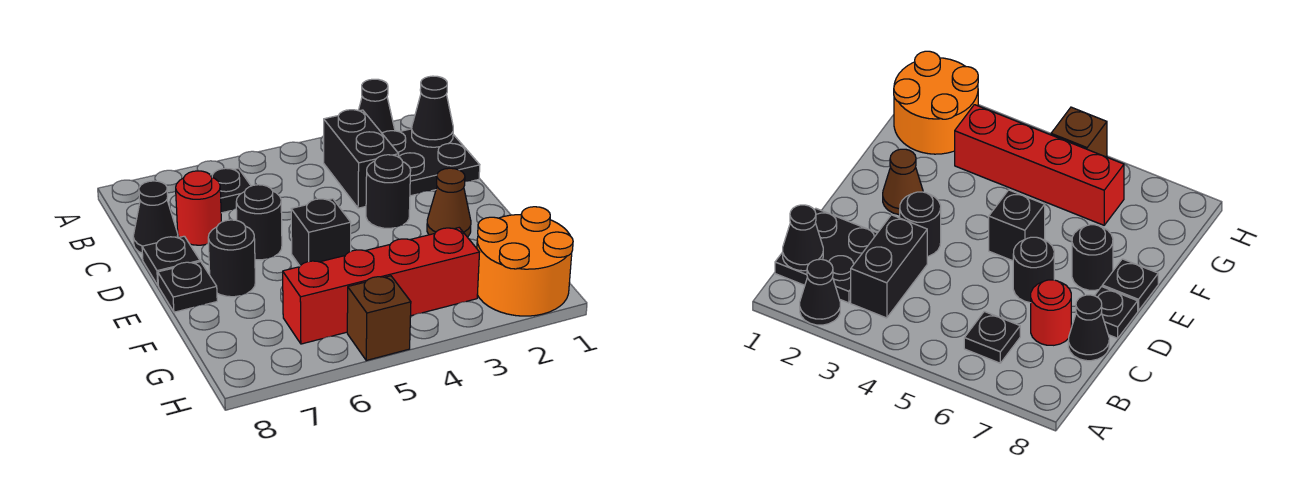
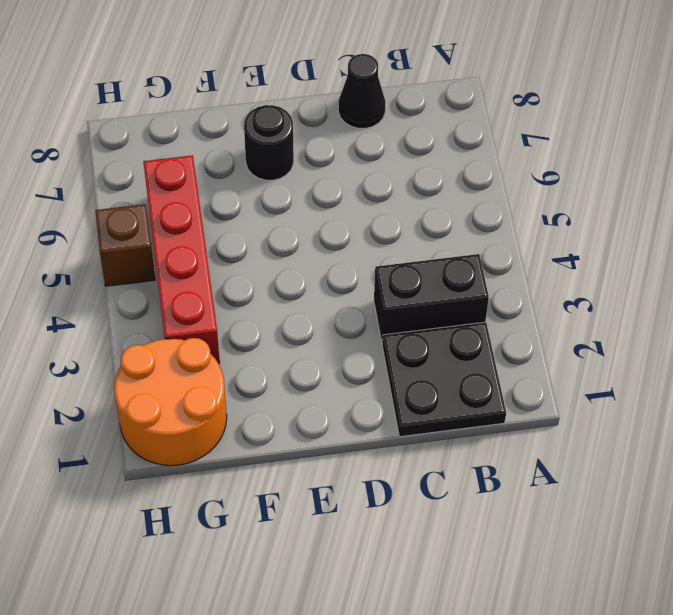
none -> black 1x1 cone [358,79,395,133]
none -> black 1x1 plate [211,168,251,213]
none -> red 1x1 round brick [176,171,221,245]

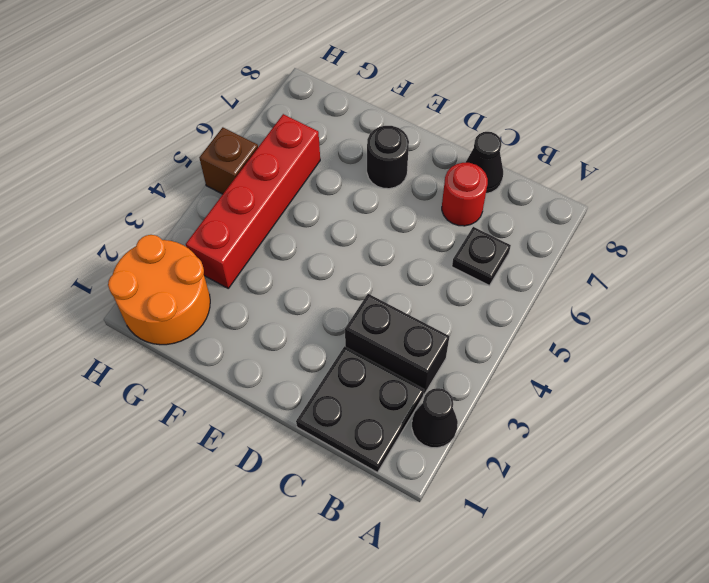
none -> black 1x1 round brick [366,155,411,228]
none -> black 1x1 round brick [236,185,282,260]
none -> black 1x1 plate [142,236,200,285]

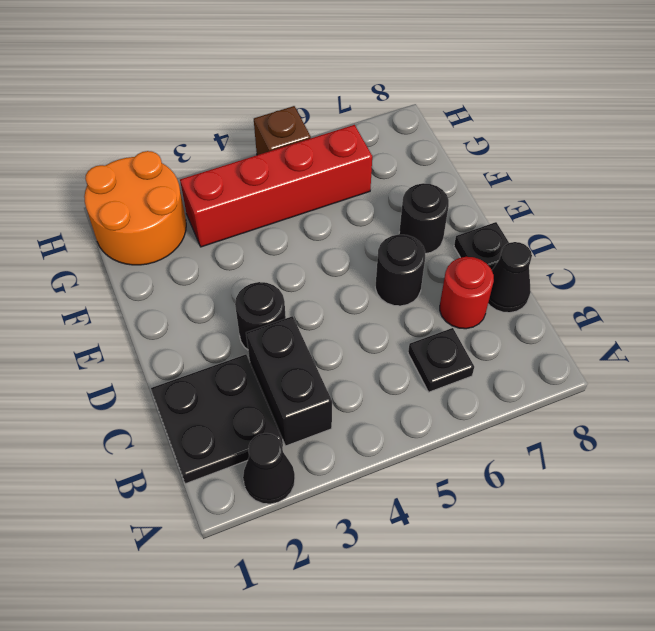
none -> brown 1x1 cone [427,168,471,237]
none -> black 1x1 brick [291,199,351,266]
none -> black 1x1 plate [158,262,217,312]

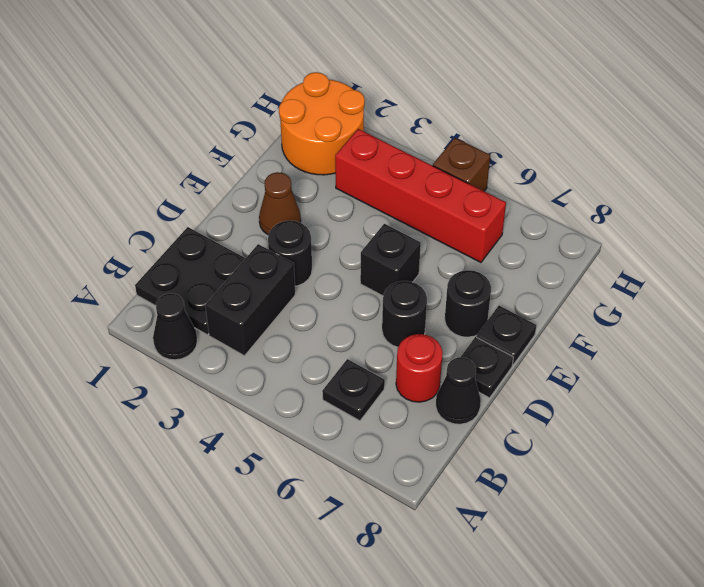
none -> black 1x1 cone [412,76,453,147]

